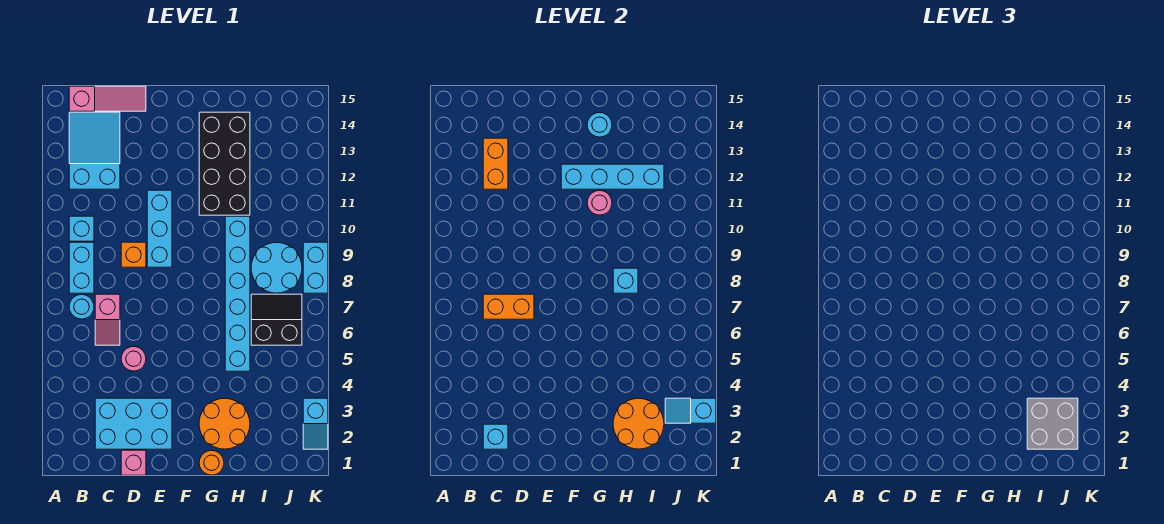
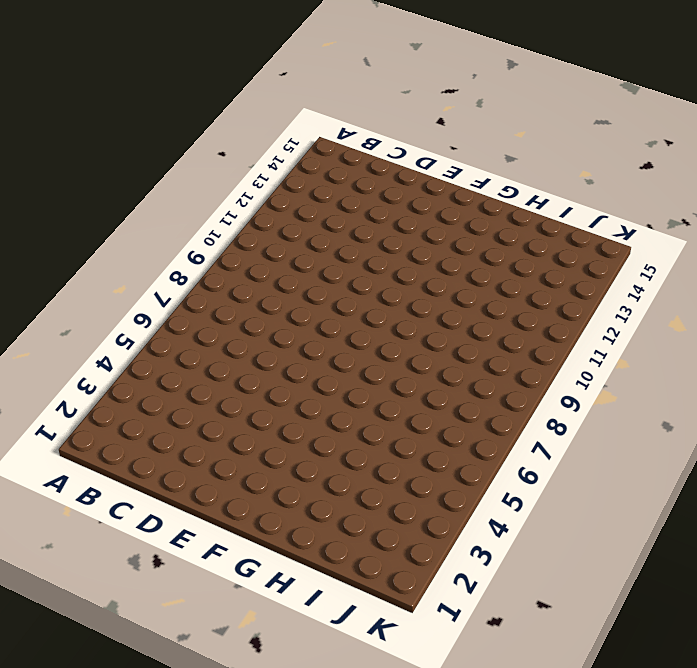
none -> cyan 1x1 round brick [69,294,94,319]
none -> cyan 1x2 brick [69,242,94,293]
none -> cyan 1x1 brick [69,216,94,241]

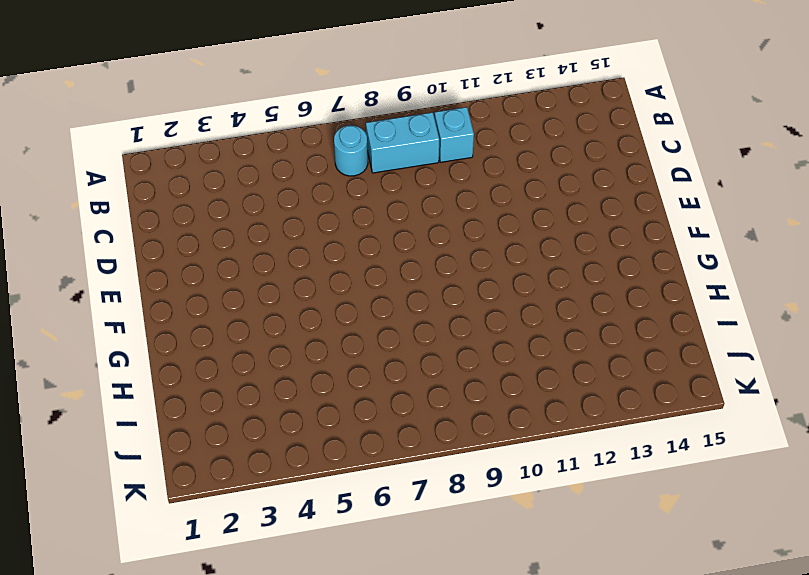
none -> cyan 2x3 slope [69,112,120,189]
none -> pink 1x3 slope [69,86,146,111]
none -> cyan 2x3 brick [95,398,172,449]

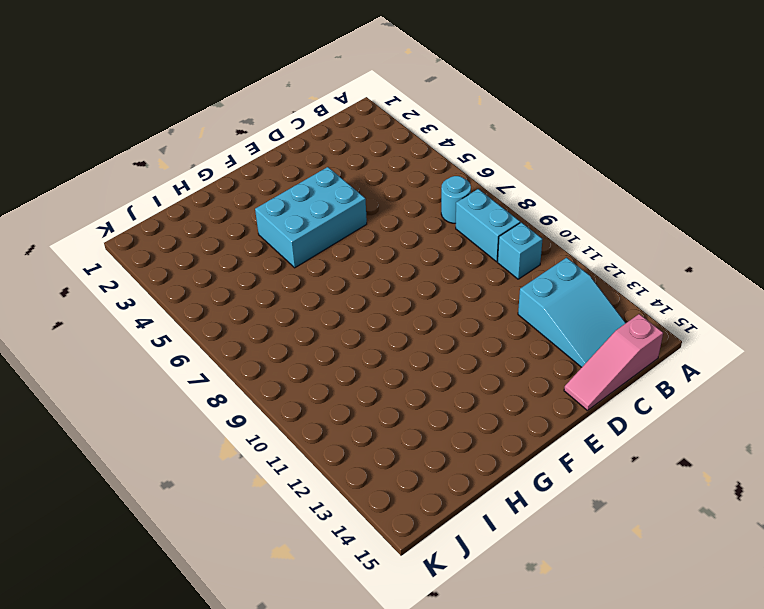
cyan 2x3 brick [255,167,367,268] -> cyan 2x3 brick moved to [95,398,172,449]
none -> pink 1x2 slope [95,294,120,345]
none -> pink 1x1 brick [121,450,146,475]
none -> pink 1x1 round brick [121,346,146,371]

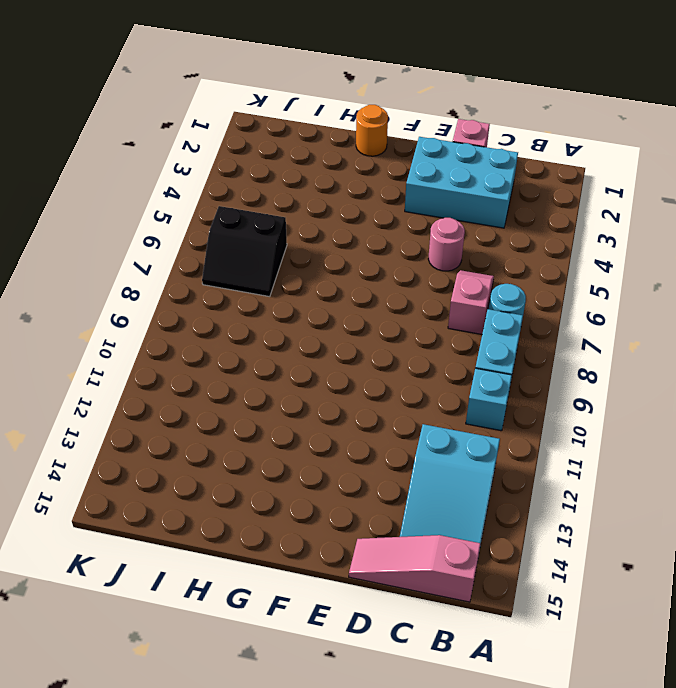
none -> orange 1x1 brick [121,242,146,267]
none -> cyan 1x3 brick [147,190,172,267]
none -> orange 2x2 round brick [199,398,250,449]

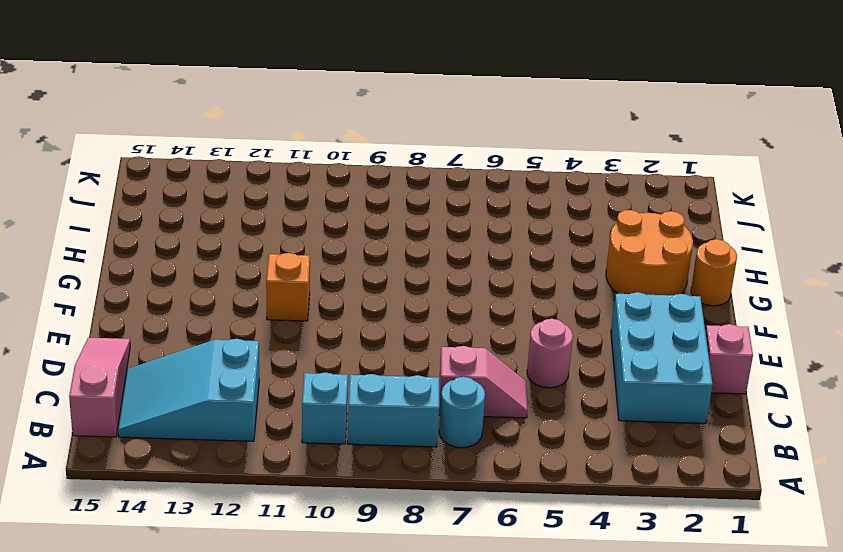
orange 1x1 brick [266,253,310,321] -> orange 1x1 brick moved to [121,242,146,267]
none -> cyan 1x3 brick [147,190,172,267]
none -> black 2x4 brick [199,112,250,215]
none -> cyan 1x6 brick [225,216,250,371]

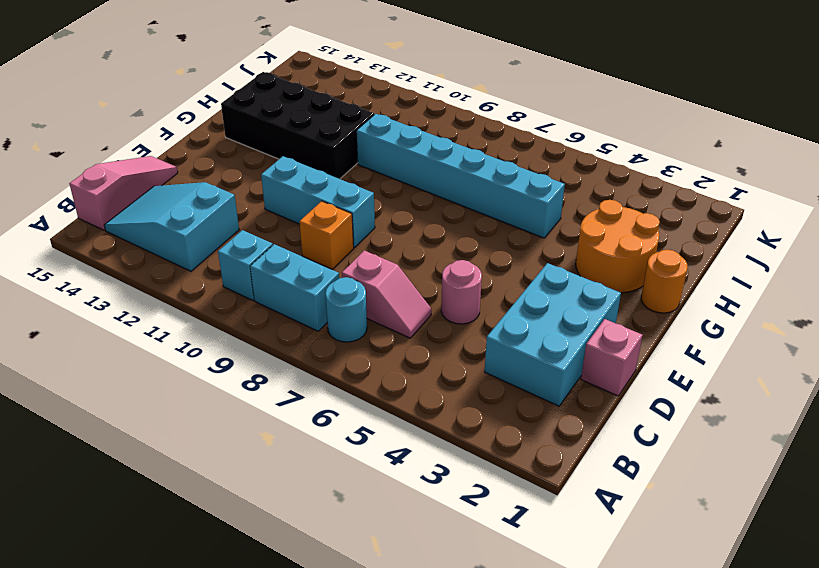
none -> black 2x2 slope [251,294,302,345]
none -> cyan 2x2 round brick [251,242,302,293]
none -> cyan 1x2 slope [303,398,328,449]

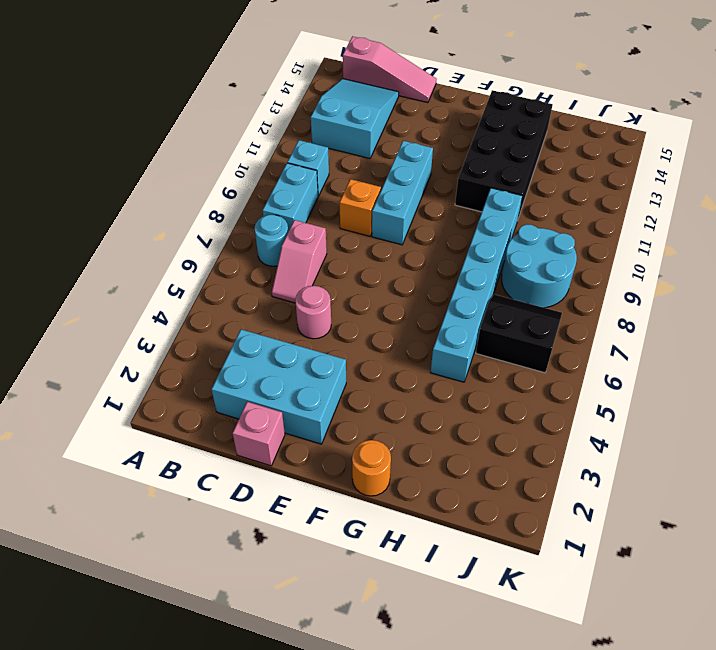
none -> orange 2x2 round brick [199,398,250,449]
none -> cyan 1x2 slope [303,398,328,449]
none -> cyan 1x2 brick [303,242,328,293]

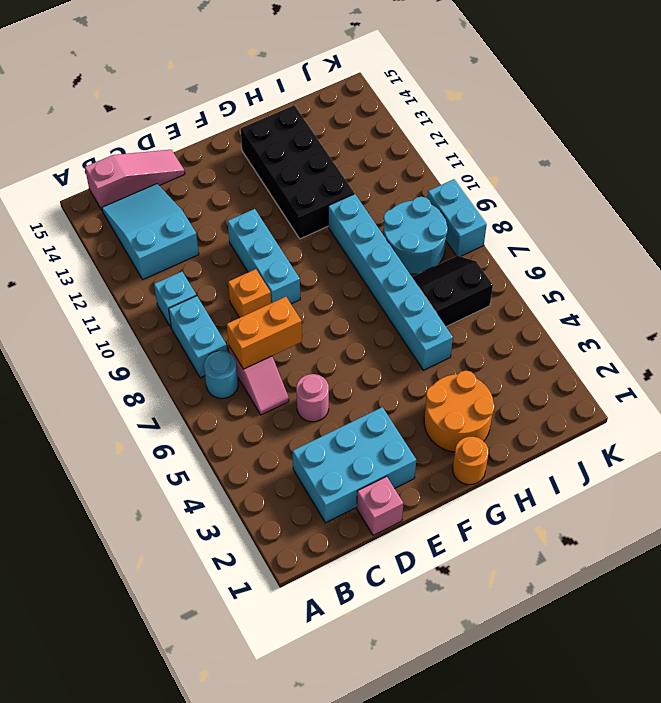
none -> cyan 1x2 slope [303,398,328,449]
none -> cyan 1x1 brick [483,424,508,449]
none -> orange 1x2 brick [483,138,508,189]

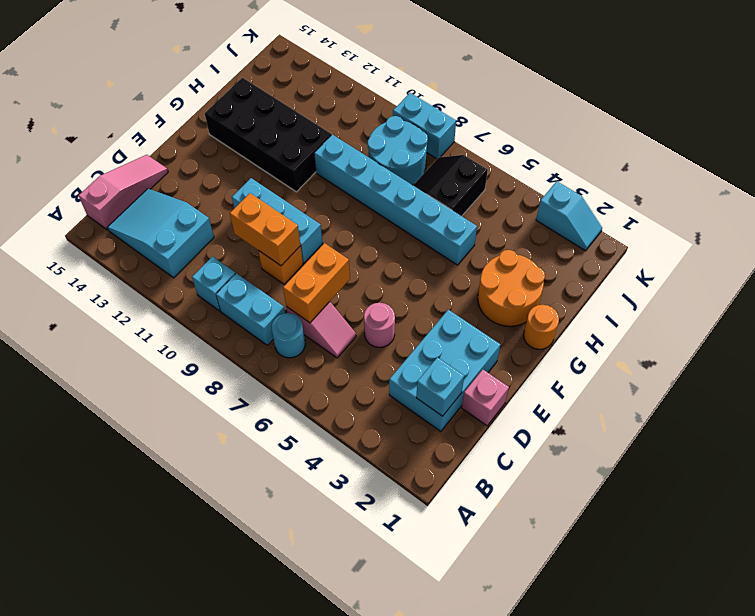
orange 1x2 brick [230,193,301,266] -> orange 1x2 brick moved to [483,138,508,189]
none -> cyan 1x4 brick [561,164,664,189]
none -> pink 1x1 round brick [587,190,612,215]
none -> cyan 1x1 round brick [587,112,612,137]

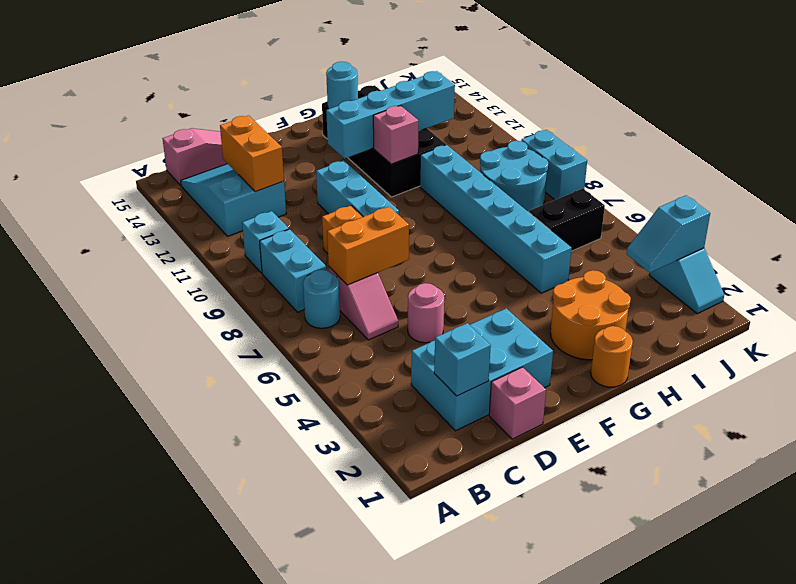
pink 1x1 brick [373,106,418,164] -> pink 1x1 round brick [587,190,612,215]
none -> orange 2x2 round brick [613,398,664,449]
none -> cyan 1x1 brick [613,268,638,293]
none -> grey 2x2 brick [1027,398,1078,449]

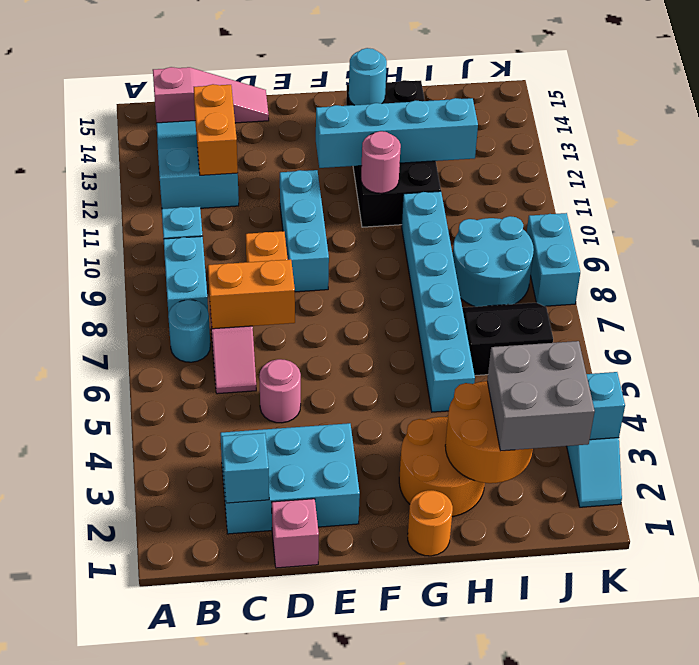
none -> cyan 1x1 brick [613,268,638,293]

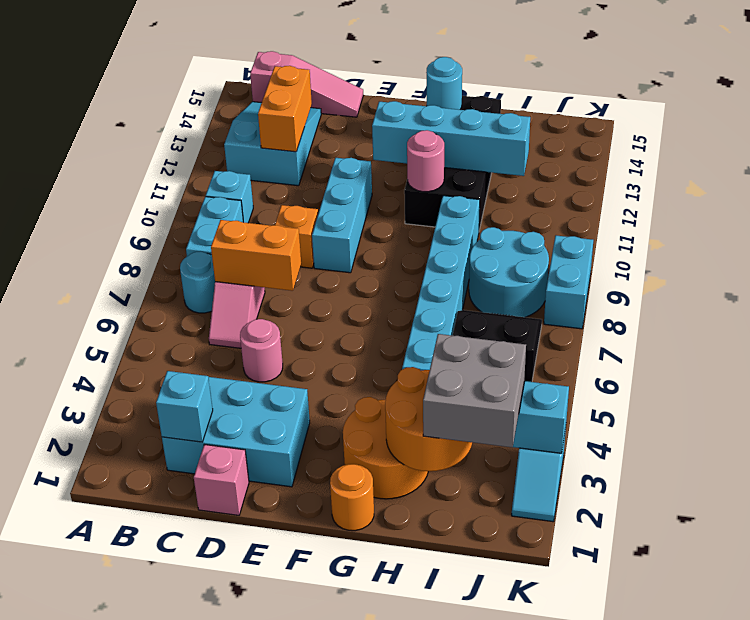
none -> cyan 1x1 brick [613,268,638,293]

